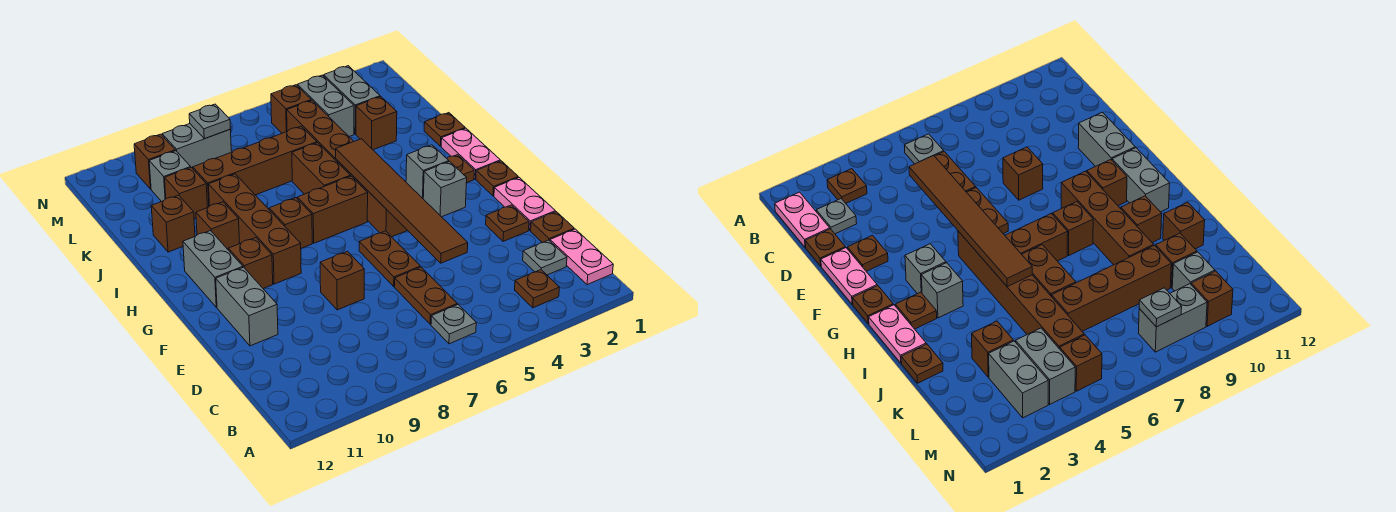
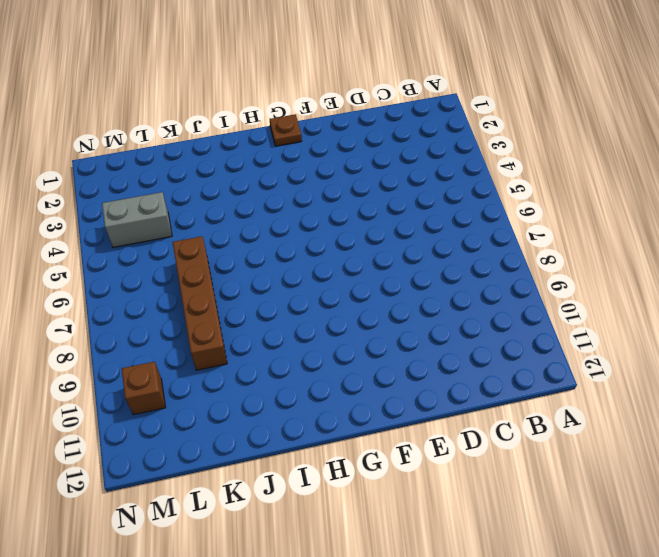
none -> pink 1x2 plate [550,229,613,285]
none -> brown 1x1 plate [515,270,559,308]
none -> grey 1x1 plate [431,305,476,344]
none -> grey 1x1 plate [523,240,567,275]

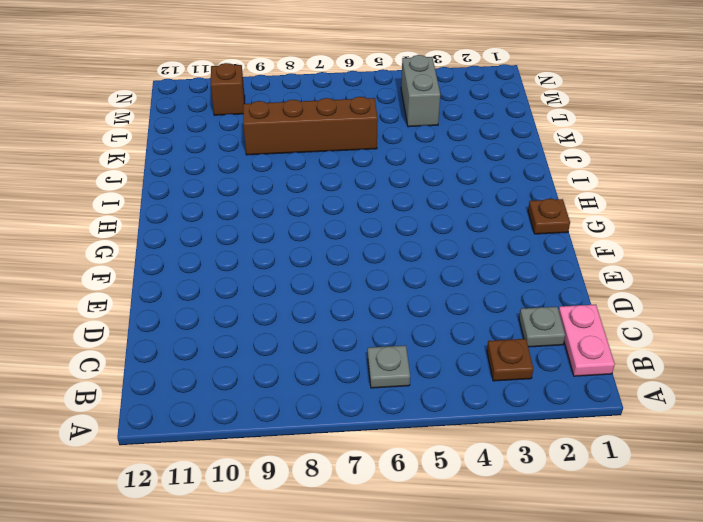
none -> brown 1x2 plate [395,267,457,324]
none -> brown 1x1 plate [531,212,574,243]
none -> pink 1x2 plate [494,178,555,230]
none -> brown 1x1 plate [486,205,529,241]

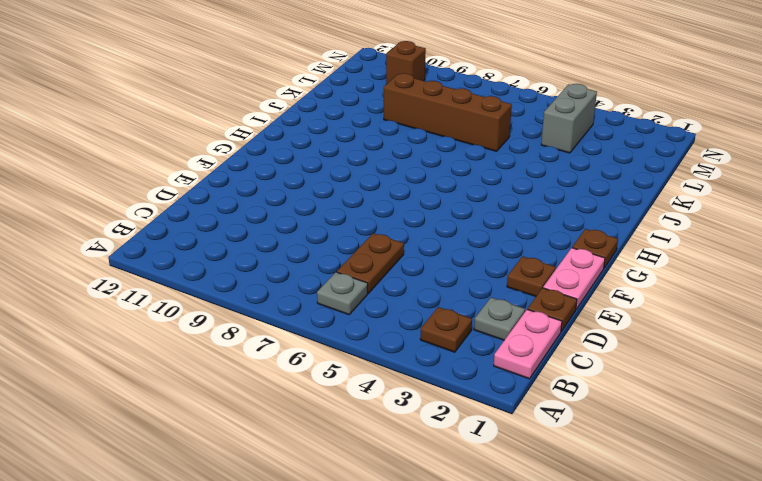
none -> brown 1x2 plate [359,231,420,286]
none -> brown 1x1 brick [320,251,364,310]
none -> grey 1x2 brick [216,267,278,346]
none -> grey 1x1 brick [423,162,467,217]

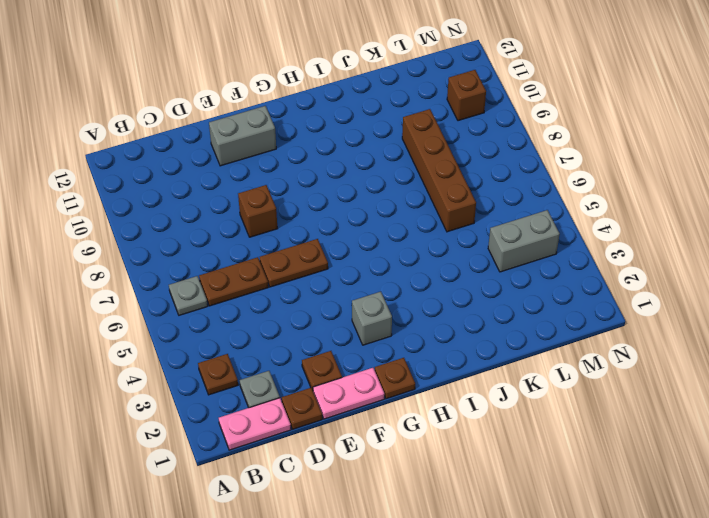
none -> brown 1x6 brick [287,100,408,237]
none -> brown 1x4 brick [208,174,301,284]
none -> brown 1x1 brick [228,238,273,289]
none -> grey 1x2 brick [183,231,243,307]

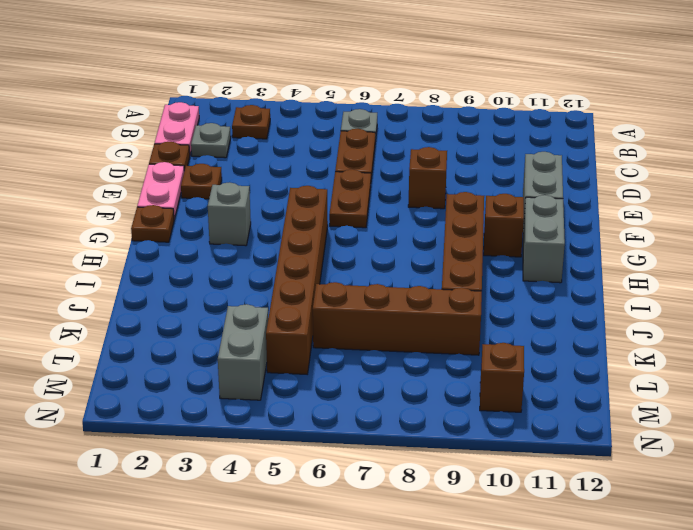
none -> pink 1x2 plate [441,128,500,179]
none -> brown 1x1 plate [447,155,474,183]
none -> grey 1x1 brick [406,145,449,198]
none -> brown 1x2 brick [297,176,368,243]

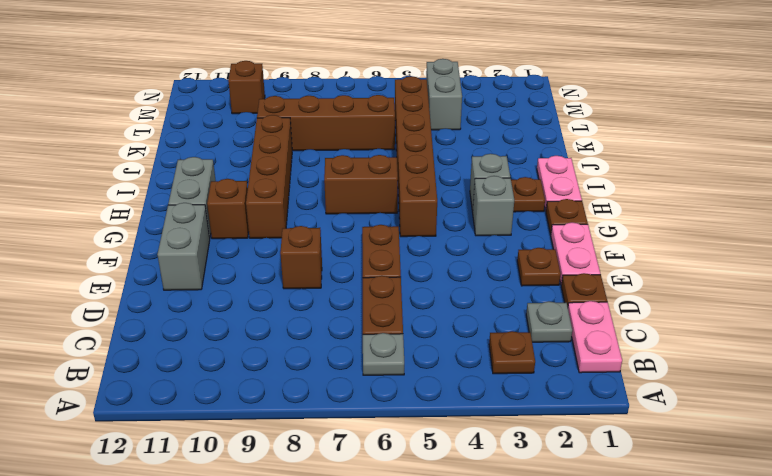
none -> brown 1x1 brick [269,198,312,248]
none -> brown 1x2 brick [292,143,350,194]
none -> brown 1x1 brick [196,202,240,249]
none -> brown 1x1 plate [424,113,465,146]

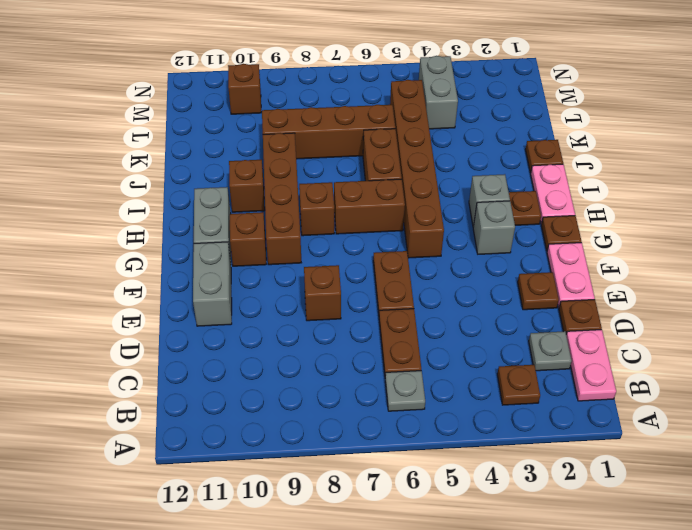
none -> brown 1x1 brick [151,195,195,252]
none -> brown 1x1 brick [356,97,397,150]
none -> brown 1x1 brick [165,167,208,218]
none -> grey 1x2 brick [324,66,380,134]

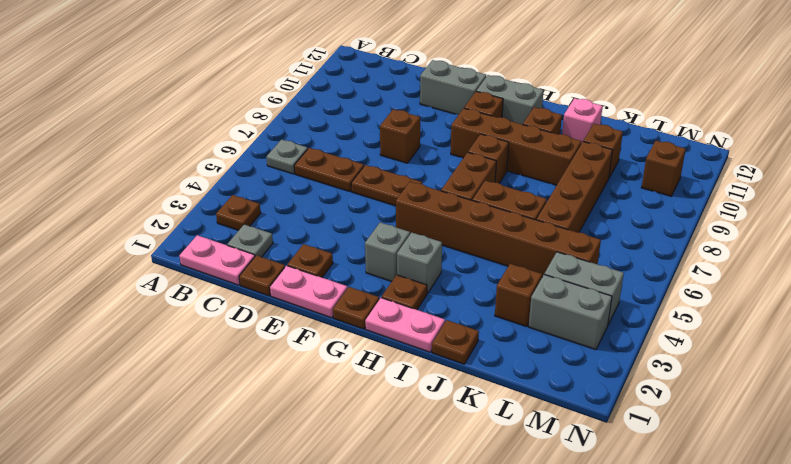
pink 1x1 brick [562,98,603,144] -> brown 1x1 brick [151,195,195,252]
none -> grey 1x1 brick [149,151,191,202]
none -> brown 1x1 brick [271,85,311,133]
none -> grey 1x2 brick [162,124,231,169]
none -> brown 1x6 tile [336,139,468,263]

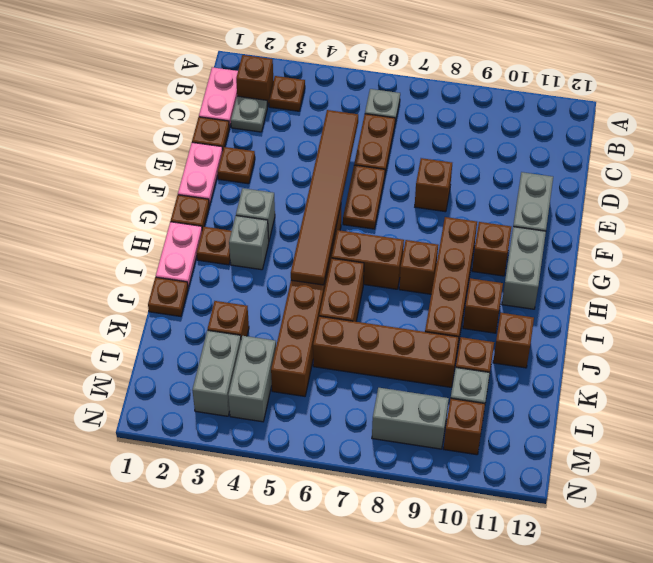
brown 1x1 brick [236,55,273,107] -> brown 1x1 brick moved to [271,85,311,133]
none -> grey 1x1 plate [189,104,230,139]

